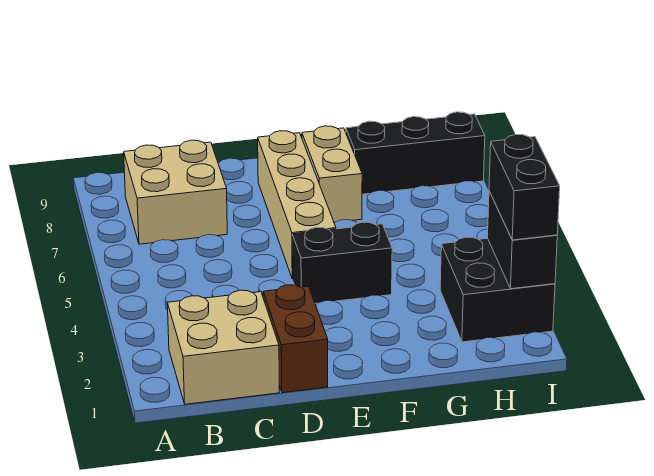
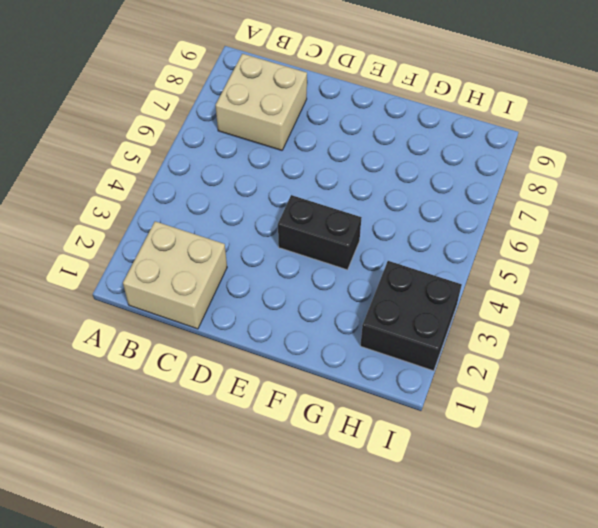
none -> brown 1x2 brick [263,285,328,393]
none -> tan 1x4 brick [258,131,336,279]

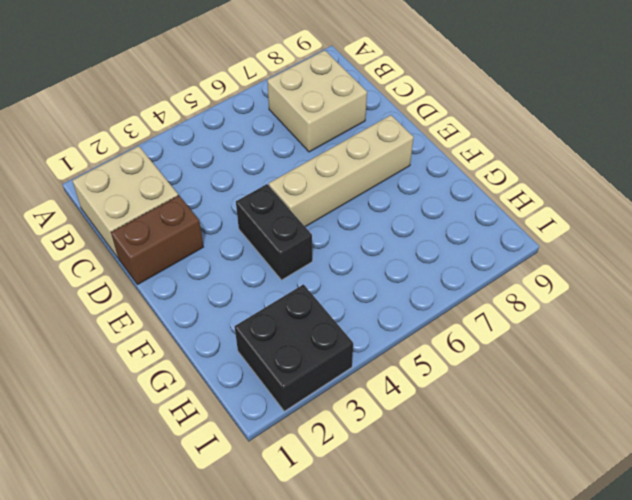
none -> tan 1x2 brick [302,126,362,222]
none -> black 1x3 brick [346,112,485,194]

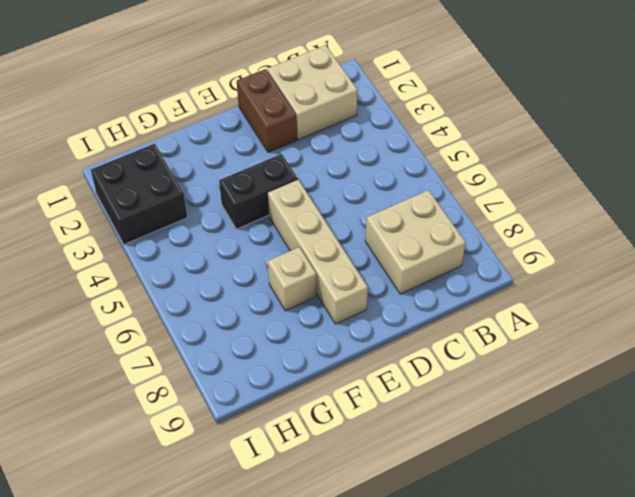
tan 1x1 brick [268,247,316,311] -> tan 1x2 brick [302,126,362,222]
none -> black 1x3 brick [346,112,485,194]
none -> black 1x2 brick [488,191,557,289]

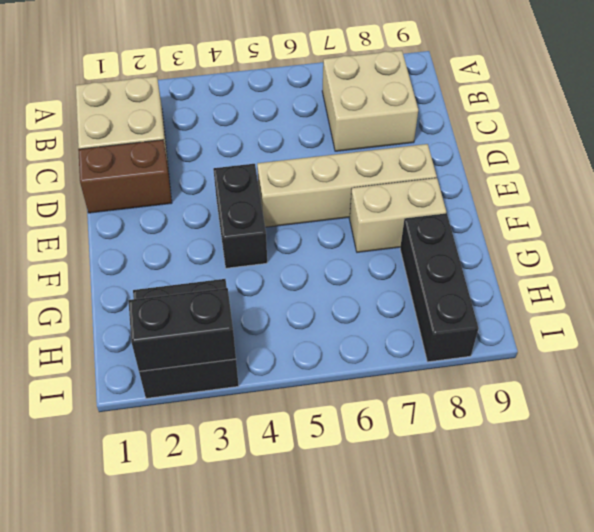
none -> black 1x2 brick [489,135,560,240]

